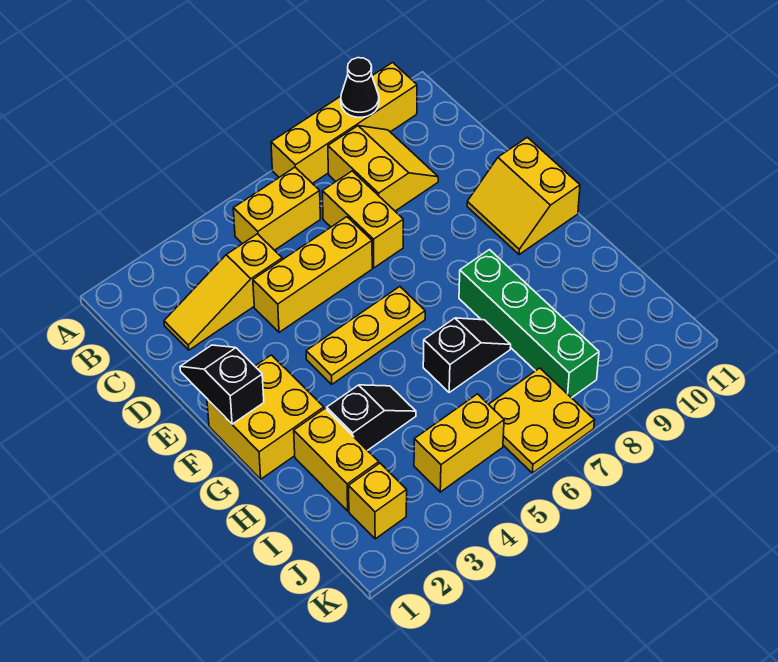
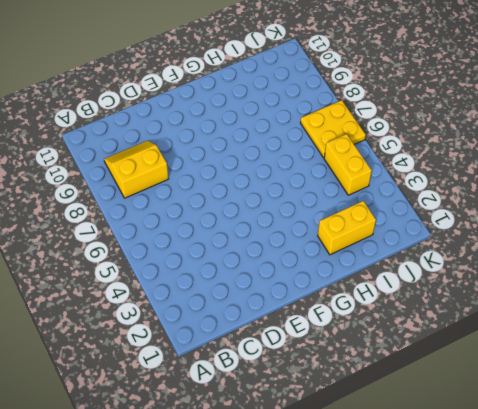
none -> yellow 1x4 brick [271,63,417,184]
none -> yellow 1x2 brick [233,167,320,250]
none -> yellow 1x3 slope [164,234,282,350]

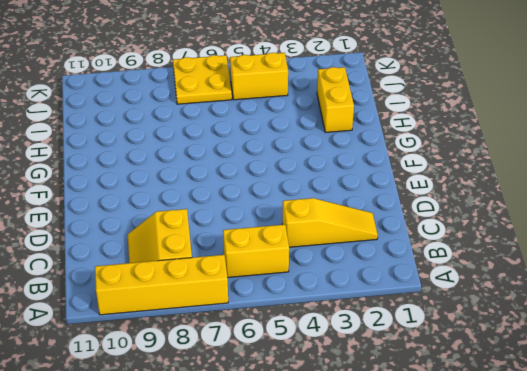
none -> yellow 1x2 brick [322,171,403,268]
none -> yellow 1x3 brick [253,217,372,332]
none -> yellow 2x2 slope [467,137,580,255]

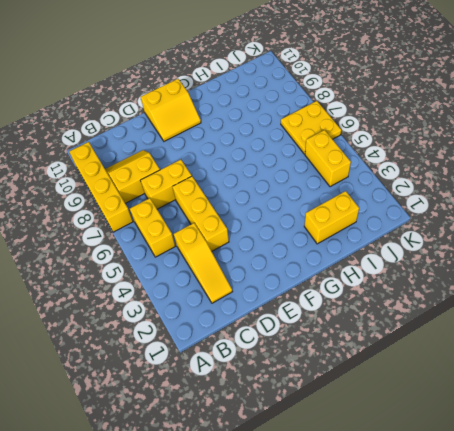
none -> yellow 2x2 brick [207,355,324,479]
none -> yellow 1x3 plate [306,287,425,384]
none -> green 1x4 brick [459,250,599,398]

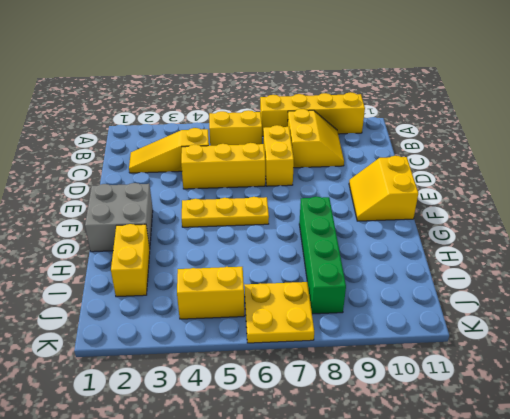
grey 2x2 brick [85,183,153,252] -> yellow 2x2 brick [207,355,324,479]
none -> black 1x2 slope [327,385,416,451]
none -> black 1x2 slope [423,318,511,392]
none -> yellow 1x1 brick [349,463,407,539]

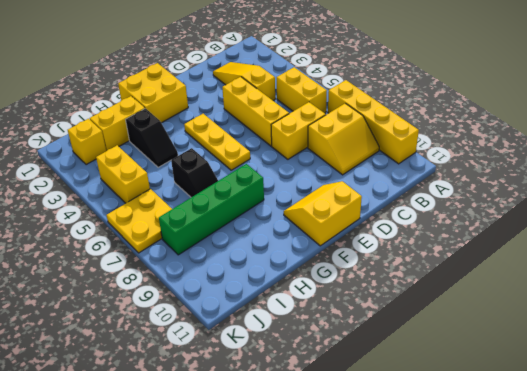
none -> black 1x1 cone [341,58,379,117]
none -> black 1x2 slope [180,345,264,424]

